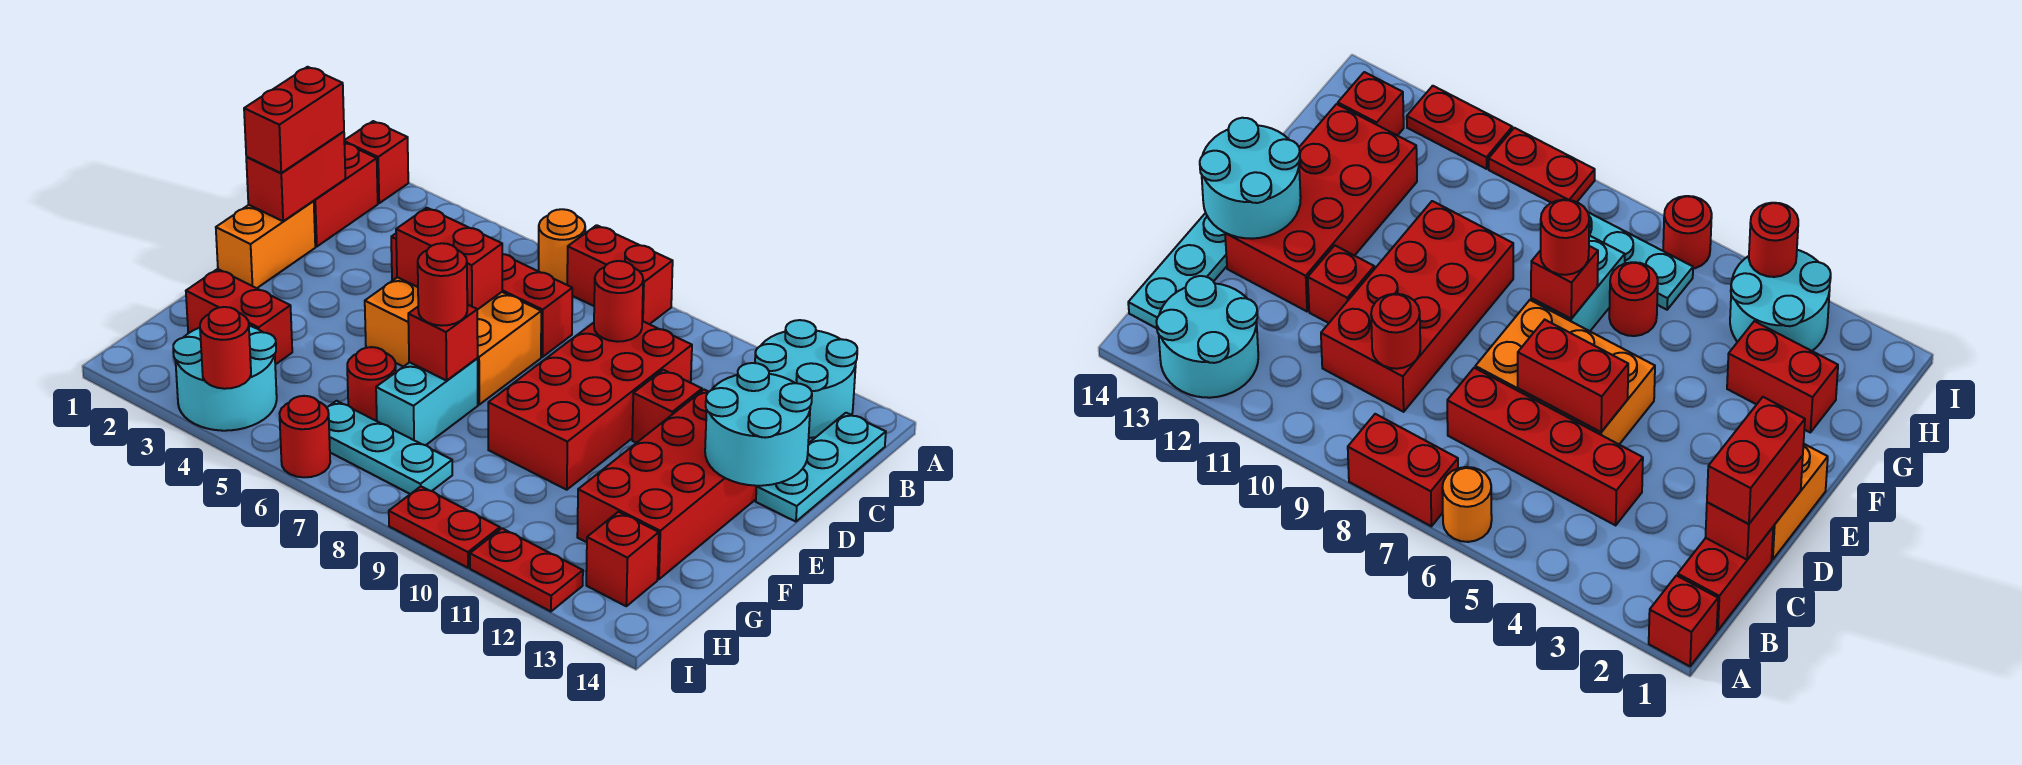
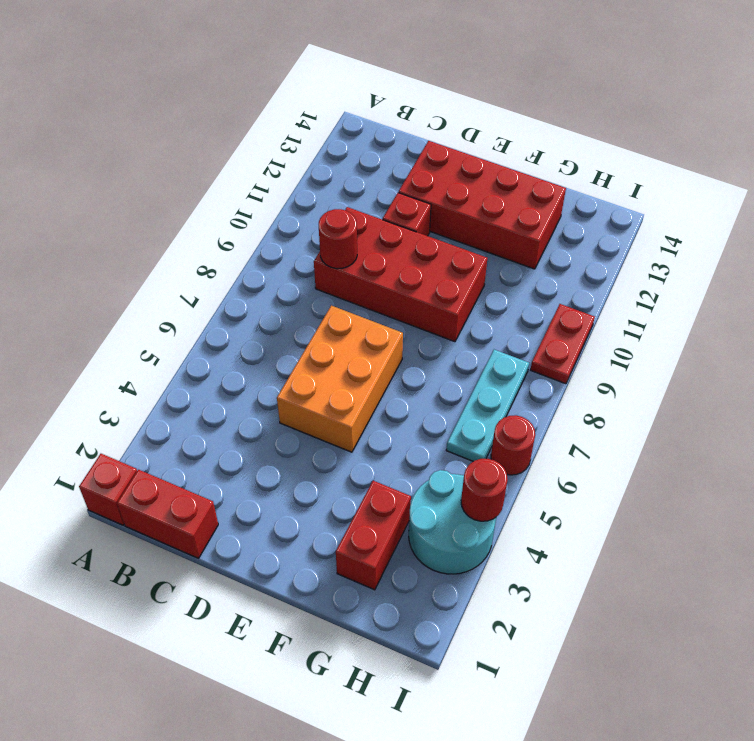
none -> orange 1x1 round brick [539,209,585,285]
none -> red 1x2 brick [567,225,673,324]
none -> cyan 2x2 round brick [755,320,857,438]

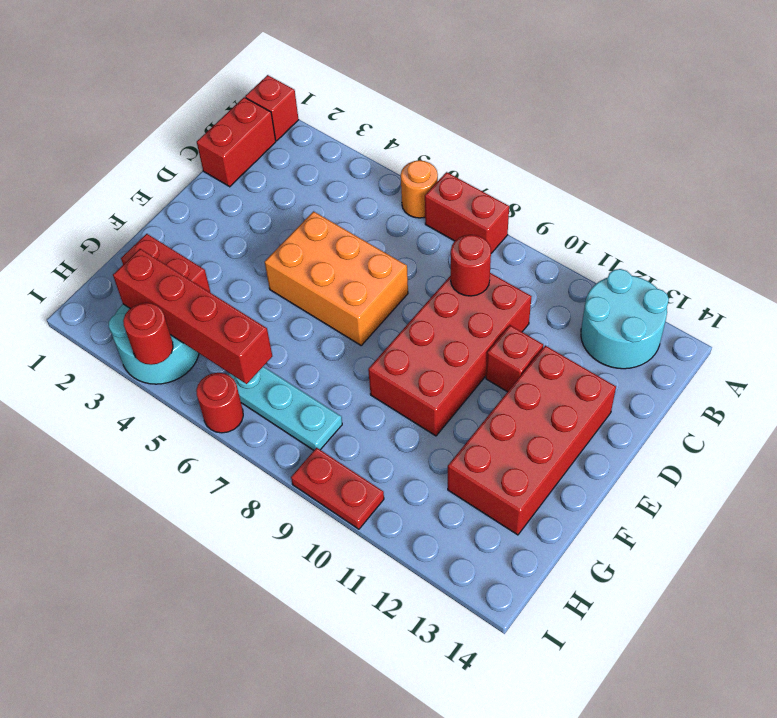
red 1x4 brick [113,249,272,384] -> red 1x4 brick moved to [391,234,572,357]
none -> cyan 1x3 plate [756,413,886,522]
none -> orange 1x2 brick [216,201,315,288]
none -> cyan 1x2 brick [376,359,478,445]

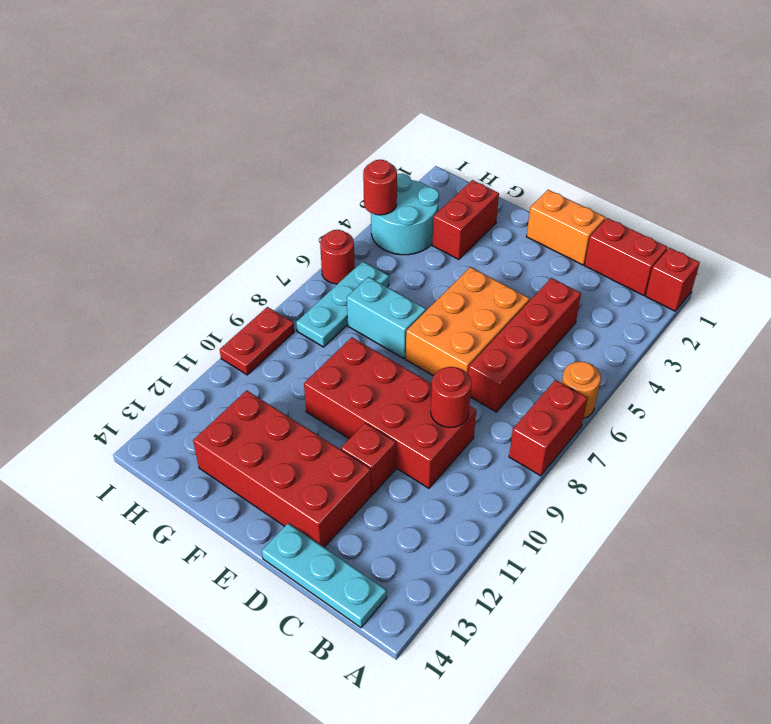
none -> cyan 2x2 round brick [755,320,857,438]
none -> red 1x1 round brick [347,347,396,421]
none -> red 1x1 brick [586,512,659,606]

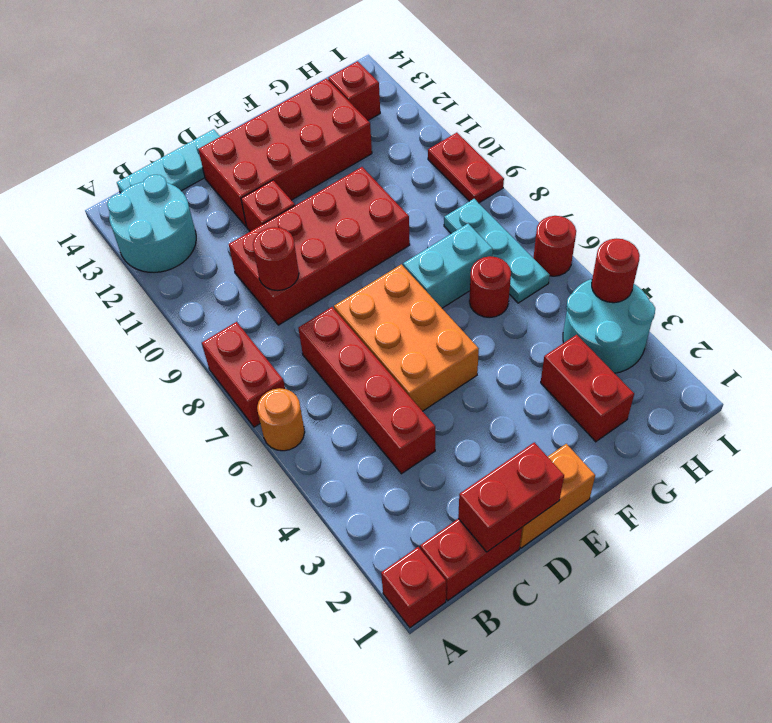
none -> red 1x2 plate [470,528,583,611]
none -> red 1x2 brick [396,208,502,310]
none -> cyan 2x2 round brick [705,363,812,486]

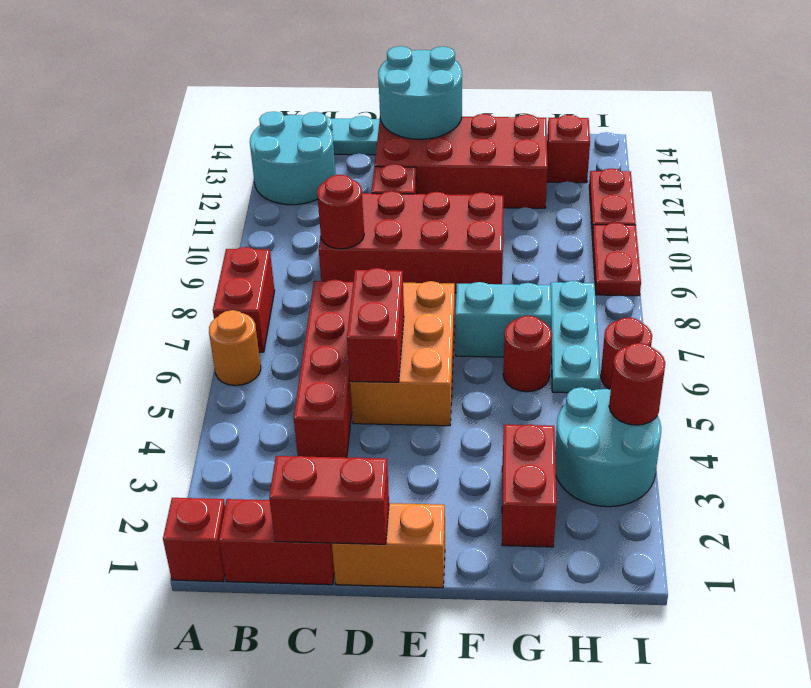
none -> red 1x1 brick [408,304,478,381]
none -> red 1x2 brick [244,67,344,173]
none -> red 1x1 round brick [418,243,467,326]

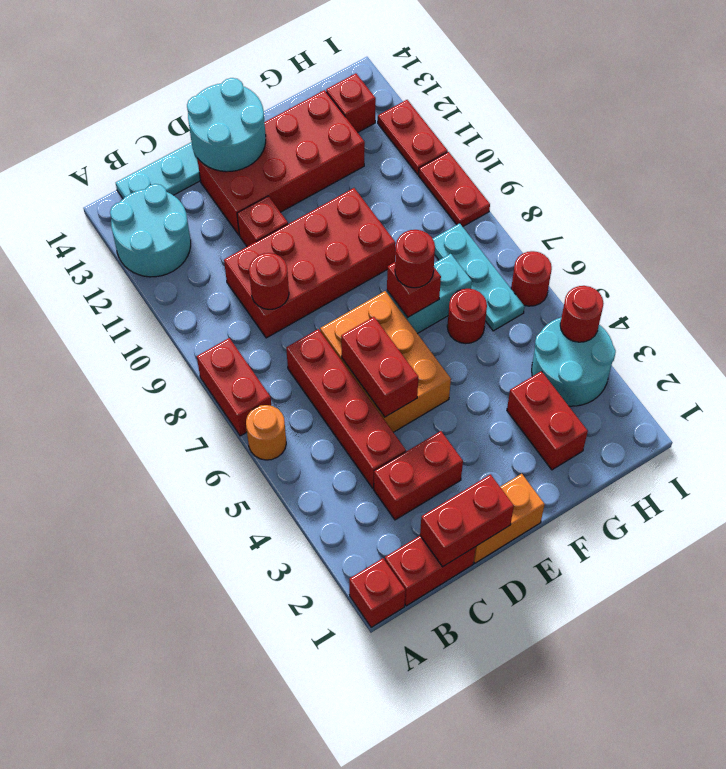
red 1x2 brick [374,431,463,520] -> red 1x2 brick moved to [244,67,344,173]

